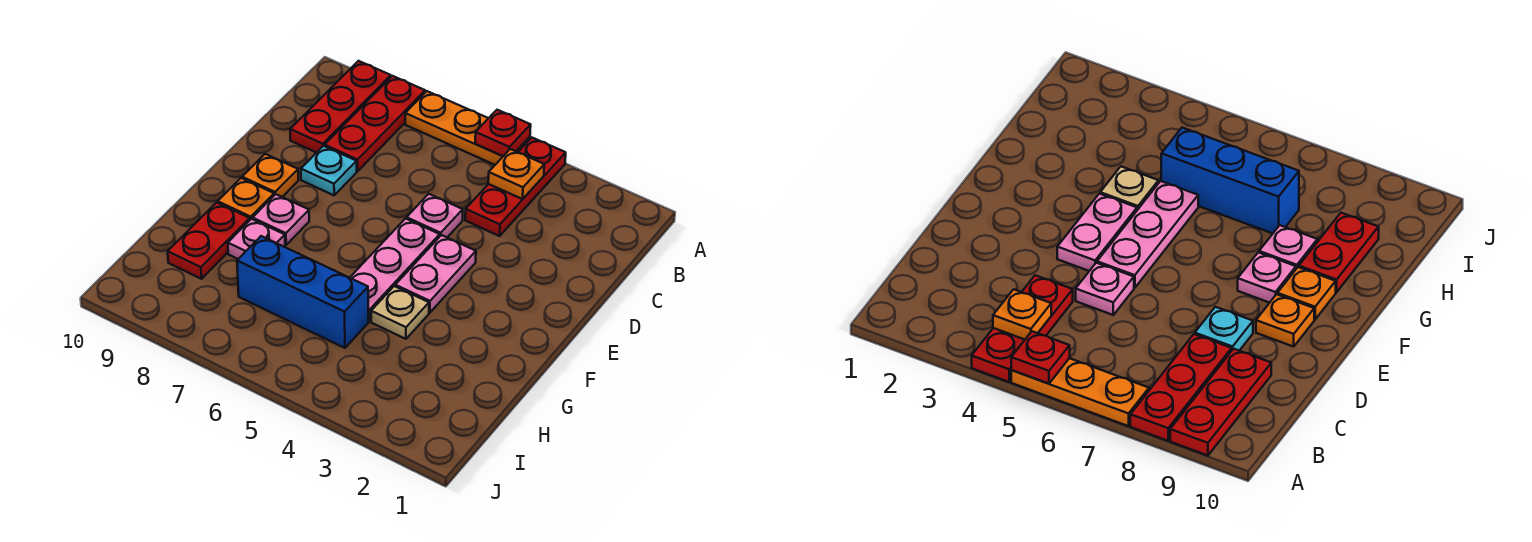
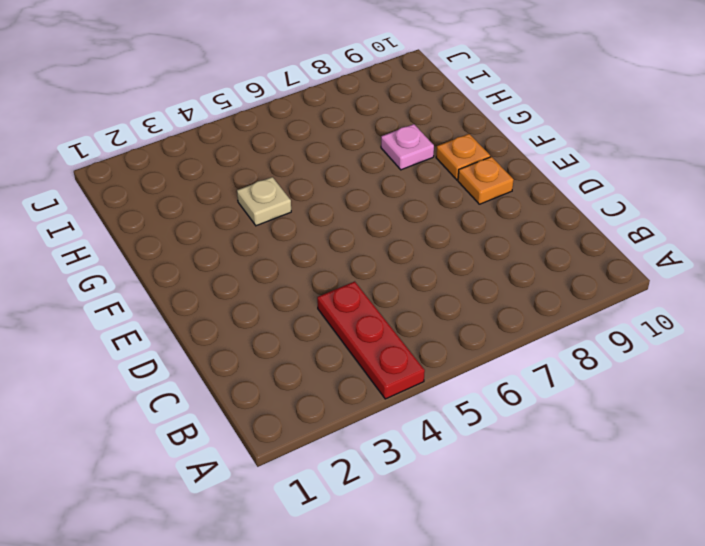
none -> orange 1x3 plate [405,91,530,165]
none -> red 1x3 plate [325,76,425,171]
none -> red 1x3 plate [290,61,391,153]

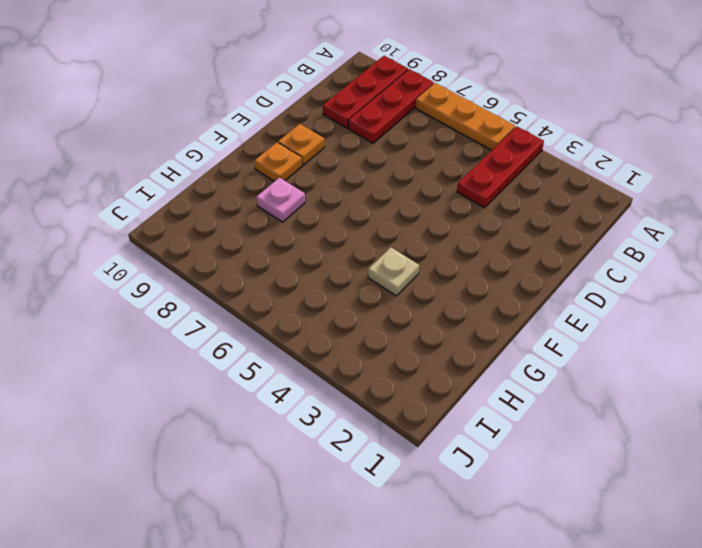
none -> pink 1x1 plate [407,194,463,237]
none -> cyan 1x1 plate [301,146,357,195]
none -> pink 1x2 plate [395,235,476,313]

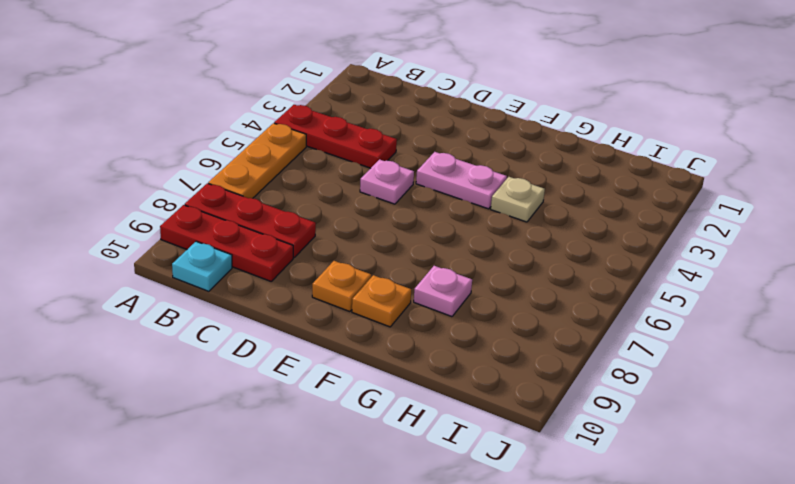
cyan 1x1 plate [172,241,232,291] -> cyan 1x1 plate moved to [301,146,357,195]
none -> pink 1x3 plate [350,219,440,321]
none -> pink 1x1 plate [253,194,309,245]
none -> red 1x2 plate [168,203,250,279]

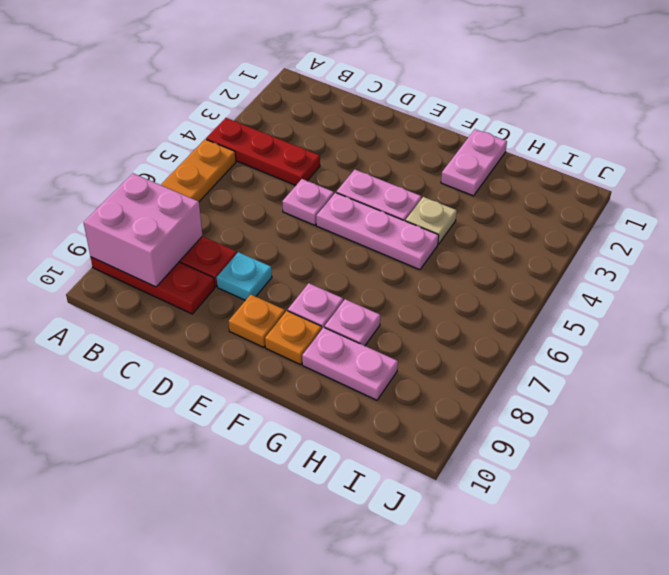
pink 2x2 brick [83,173,202,287] -> none
pink 1x2 plate [441,129,507,196] -> none
pink 1x2 plate [302,327,398,400] -> red 1x2 plate [168,203,250,279]
none -> blue 1x3 brick [237,236,368,348]
none -> red 1x1 plate [475,110,531,156]
none -> orange 1x1 plate [488,149,544,199]

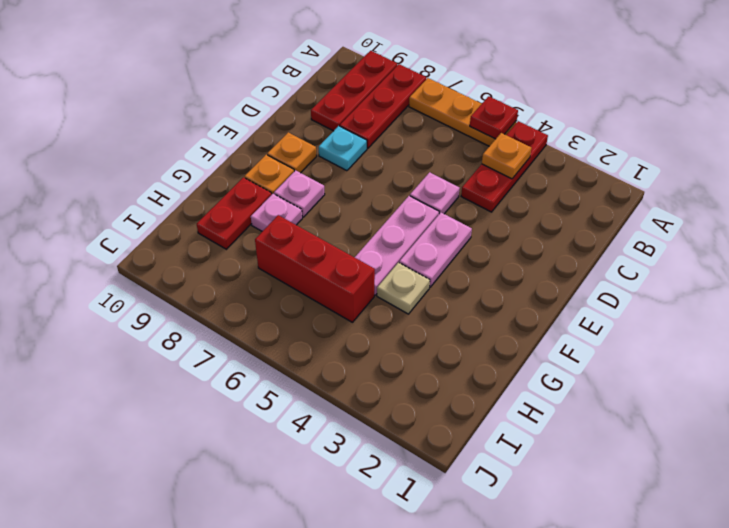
red 1x3 brick [255,215,375,322] -> blue 1x3 brick [237,236,368,348]

